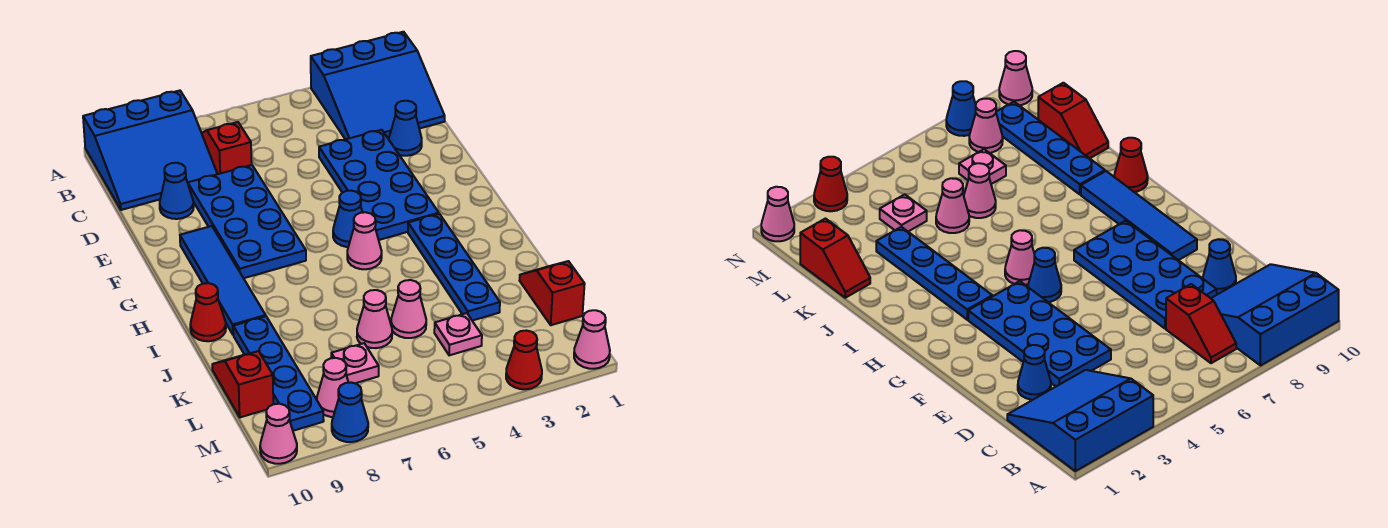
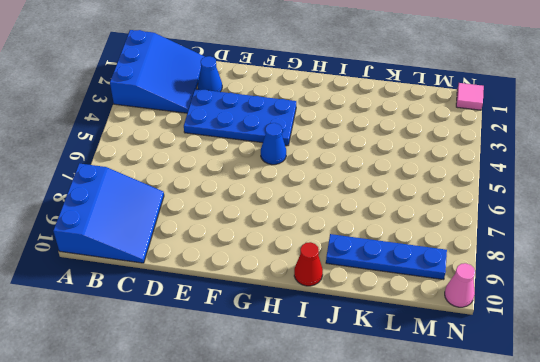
pink 1x1 tile [456,83,484,110] -> pink 1x1 cone [574,310,610,369]
none -> red 1x2 slope [202,122,252,174]
none -> blue 2x4 plate [188,165,306,278]
none -> blue 1x1 cone [160,163,194,219]

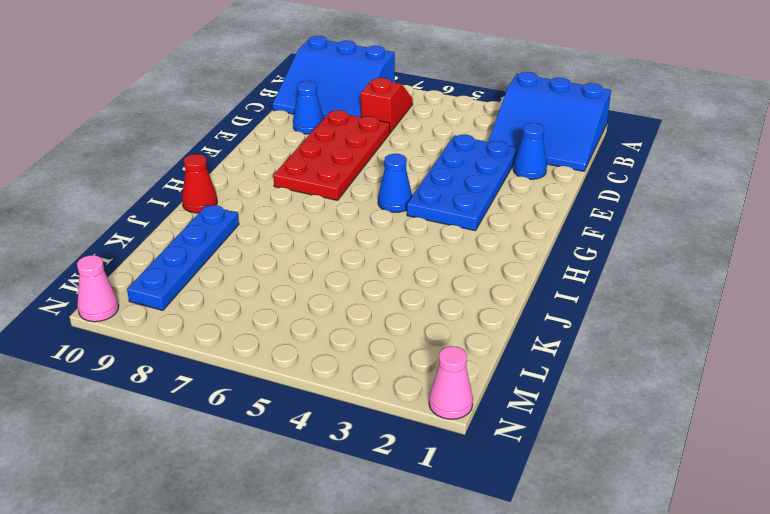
red 2x4 plate [273,110,390,200] -> blue 2x4 plate [188,165,306,278]
none -> blue 1x4 tile [180,226,266,335]
none -> blue 1x4 plate [408,214,500,321]
none -> pink 1x1 cone [347,212,382,269]

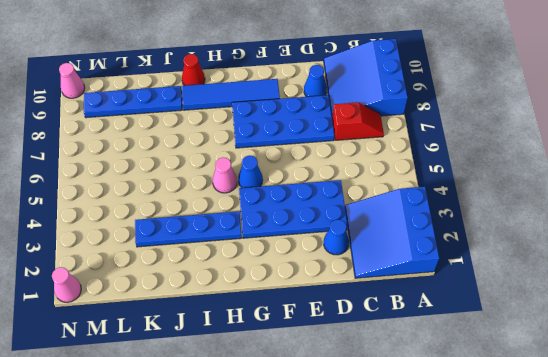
none -> red 1x2 slope [520,261,585,325]
none -> pink 1x1 cone [391,280,426,338]
none -> pink 1x1 cone [357,290,392,348]

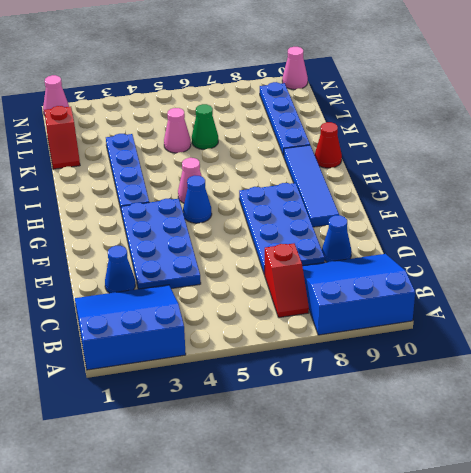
green 1x1 cone [192,104,218,149] -> pink 1x1 cone [357,290,392,348]
none -> red 1x2 slope [212,351,273,417]
none -> pink 1x1 plate [434,313,482,355]
none -> pink 1x1 plate [331,343,379,383]

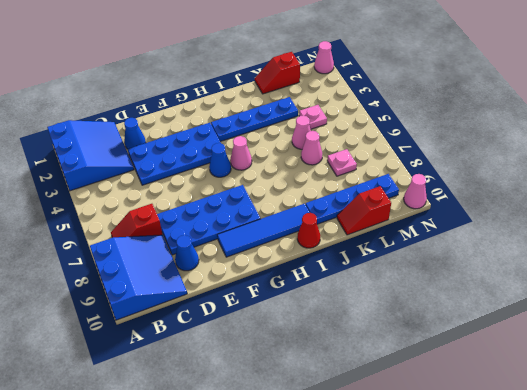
none -> pink 1x1 cone [317,358,349,417]
none -> red 1x1 cone [506,331,542,389]
none -> blue 1x1 cone [332,382,368,442]

